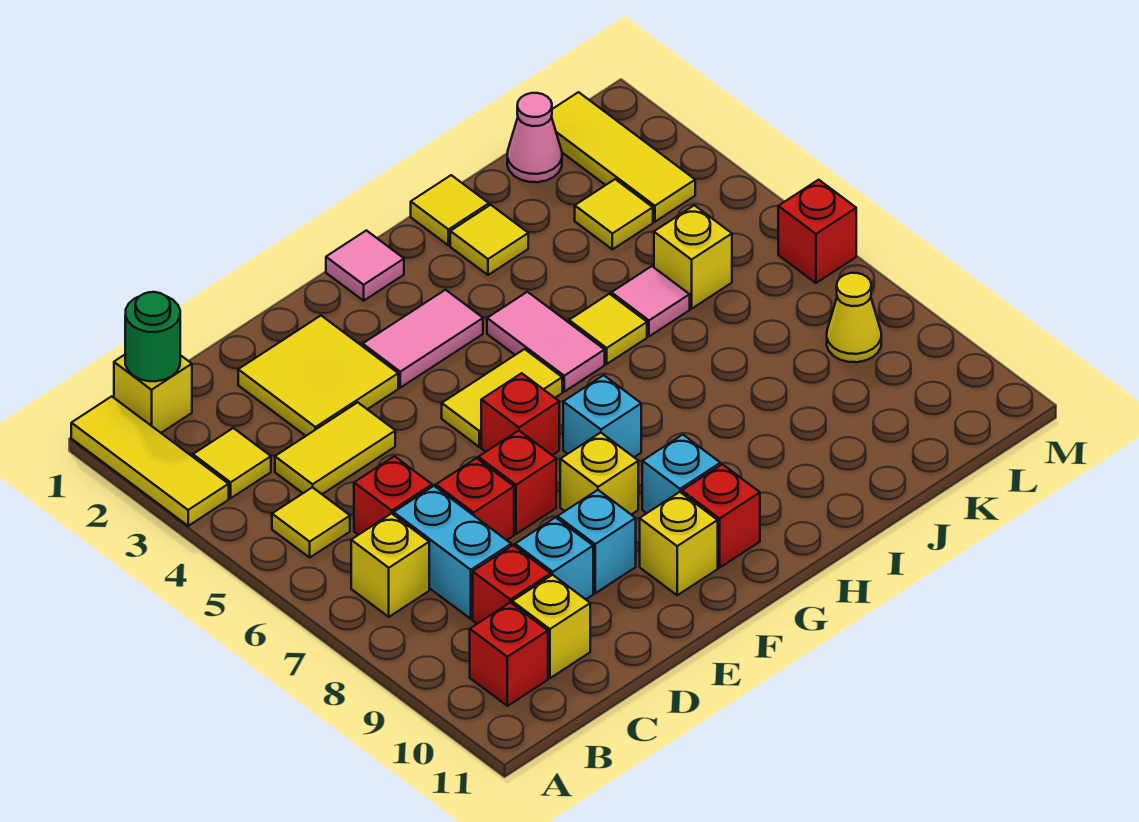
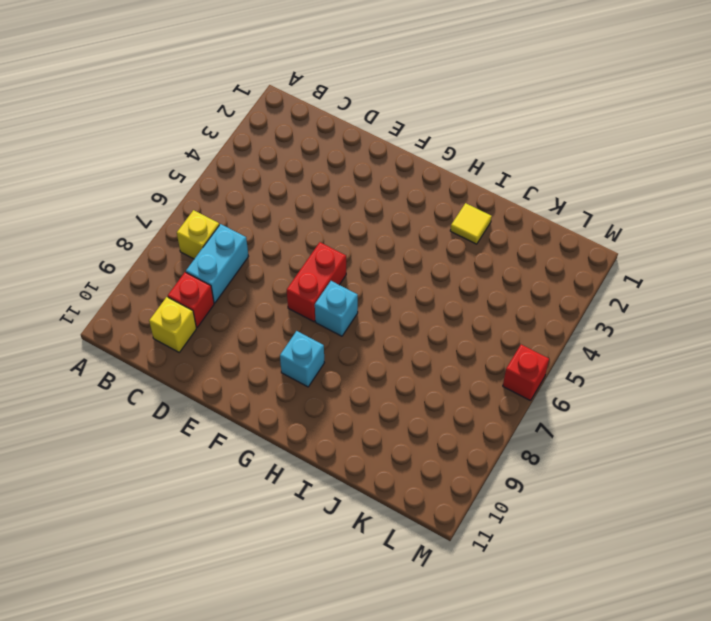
red 1x2 brick [287,242,346,322] -> red 1x1 brick [481,373,559,455]
none -> yellow 1x3 tile [71,396,229,526]
none -> yellow 1x1 brick [114,355,192,433]
none -> yellow 1x1 tile [193,428,271,498]
none -> yellow 1x1 tile [272,487,350,557]

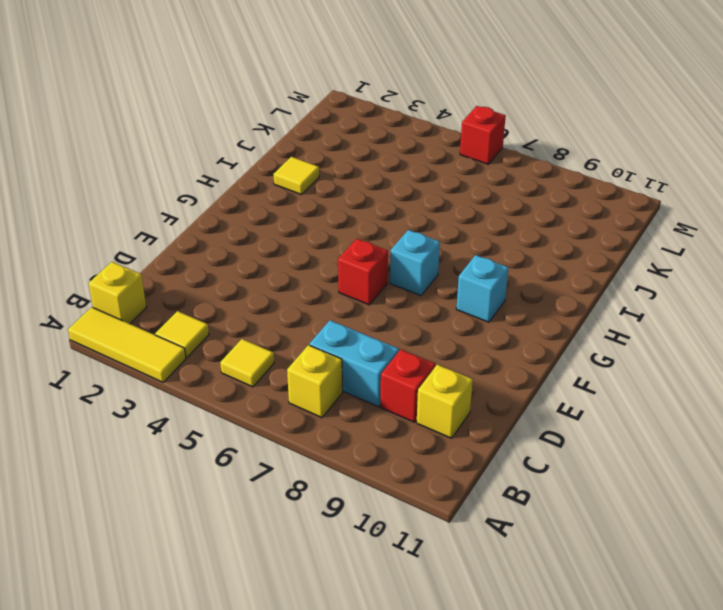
none -> red 1x1 brick [470,603,548,706]
none -> yellow 1x2 tile [275,402,395,494]
none -> red 1x1 brick [354,456,432,535]
none -> yellow 2x2 tile [238,316,398,436]

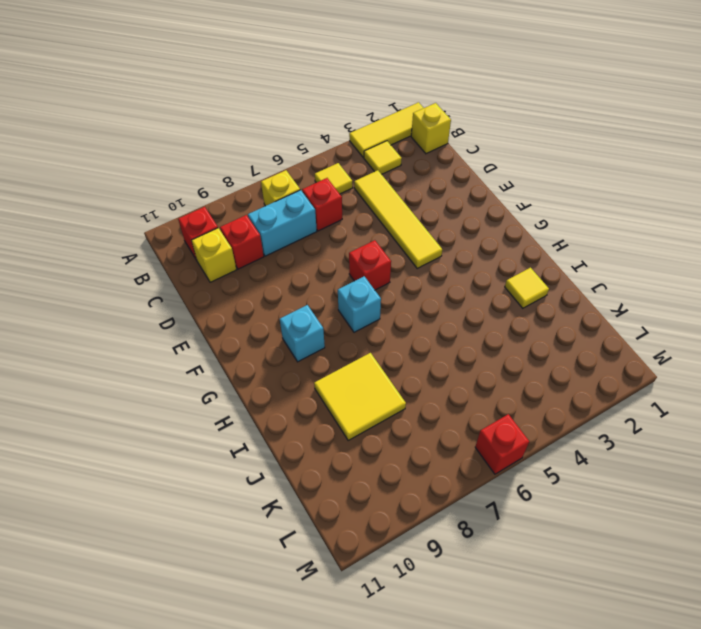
yellow 1x4 tile [354,170,442,268] -> yellow 1x2 tile [275,402,395,494]
yellow 2x2 tile [314,353,406,440] -> yellow 2x2 tile moved to [238,316,398,436]
none -> red 1x1 brick [436,458,514,540]
none -> cyan 1x1 brick [515,518,593,599]
none -> red 1x1 brick [478,431,556,534]
none -> cyan 1x1 brick [558,490,636,593]

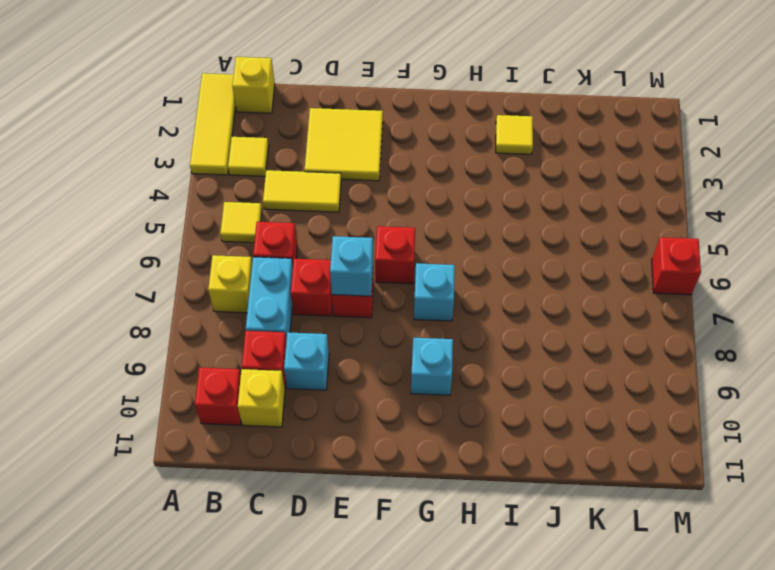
cyan 1x1 brick [330,236,373,296] -> cyan 1x1 brick moved to [558,490,636,593]
none -> pink 1x2 tile [363,290,483,388]
none -> yellow 1x2 tile [442,349,562,447]
none -> yellow 1x1 brick [560,433,638,514]
none -> yellow 1x1 brick [640,492,718,595]

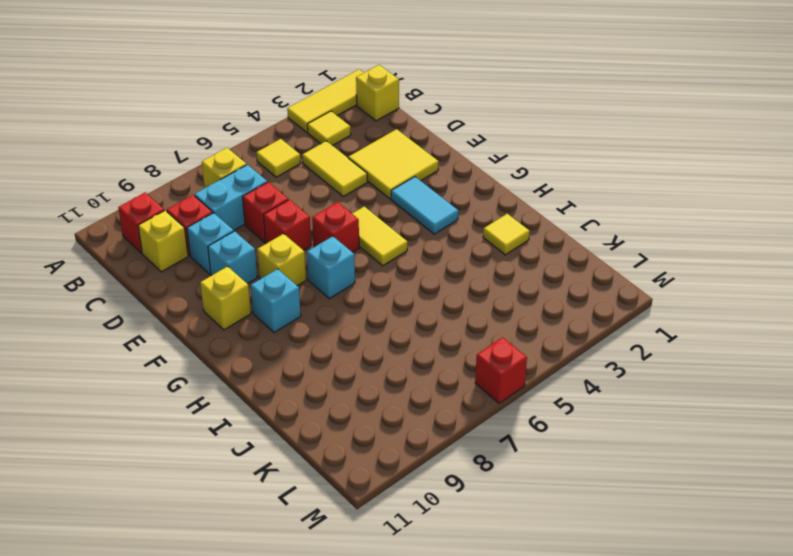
cyan 1x2 tile [391,177,458,234] -> pink 1x2 tile [363,290,483,388]
none -> red 1x1 brick [354,456,432,535]
none -> pink 1x1 tile [326,230,404,301]
none -> red 1x1 brick [682,464,760,568]
none -> pink 1x2 tile [487,292,605,392]

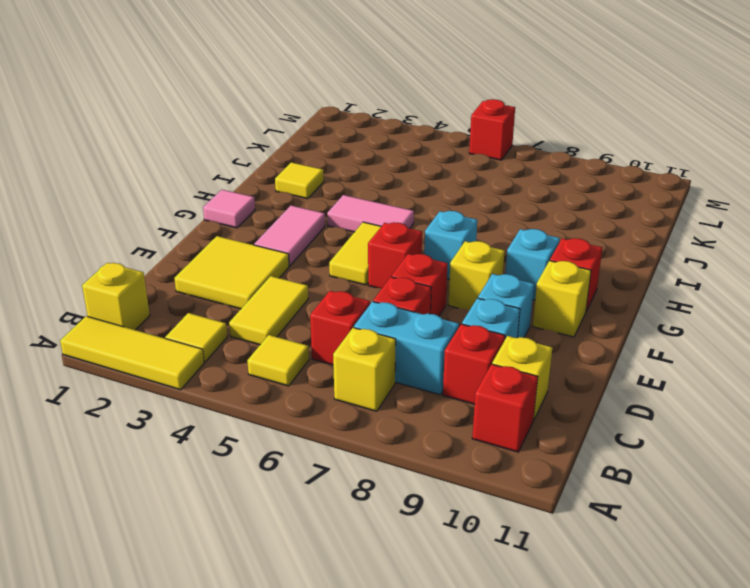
none -> yellow 1x1 tile [411,175,489,245]
none -> yellow 1x1 tile [569,294,647,364]
none -> pink 1x1 tile [611,266,690,336]
none -> pink 1x1 cone [507,93,562,182]

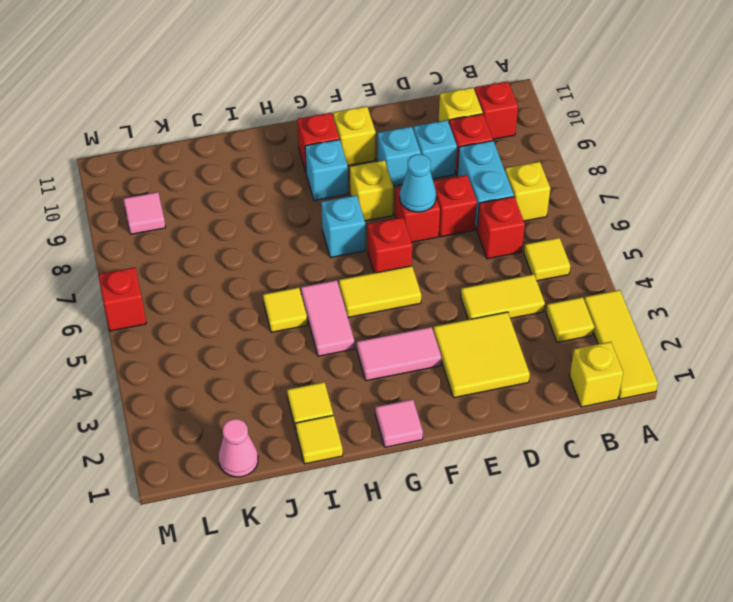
cyan 1x1 cone [400,154,436,212] -> none
pink 1x1 tile [123,192,166,234] -> pink 1x1 tile moved to [611,266,690,336]
none -> yellow 1x1 tile [575,179,653,249]
none -> yellow 1x1 brick [654,205,732,309]
none -> yellow 1x3 tile [552,92,695,222]
none -> yellow 1x1 cone [827,273,881,362]

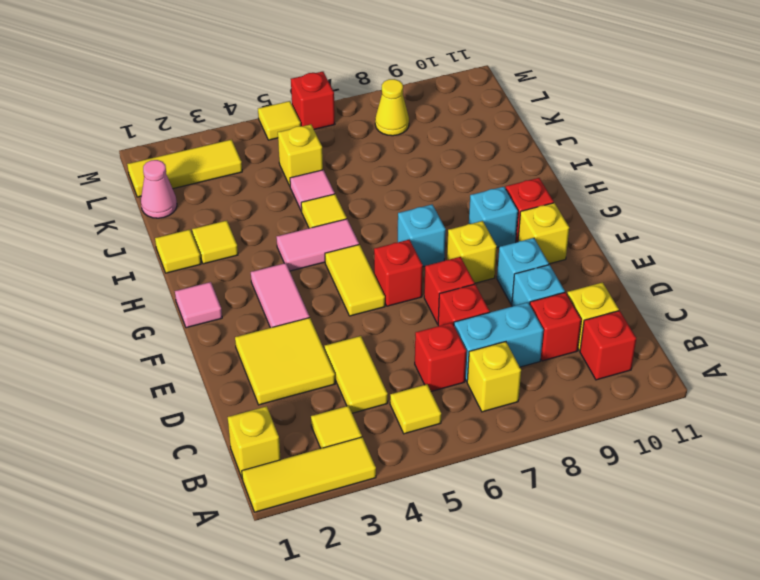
yellow 1x1 tile [258,101,301,140] -> yellow 1x1 tile moved to [575,179,653,249]
none -> green 1x1 round brick [125,292,180,381]

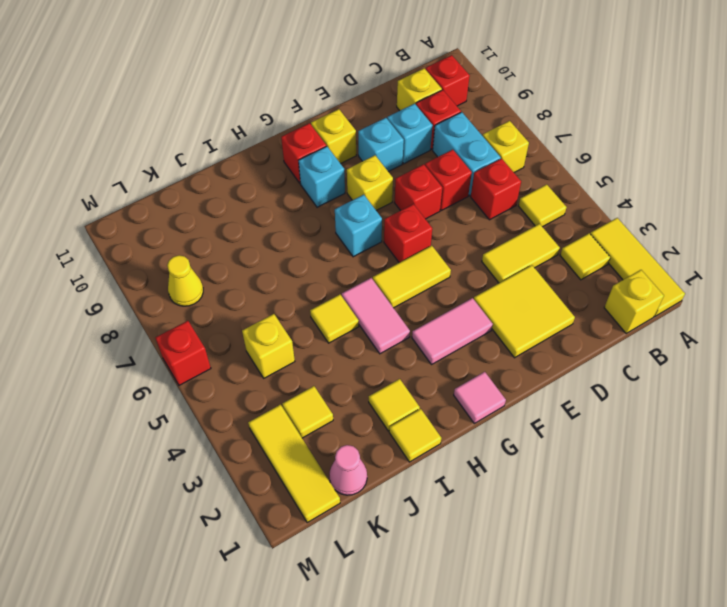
none -> pink 1x1 tile [611,266,690,336]
none -> green 1x1 round brick [125,292,180,381]

